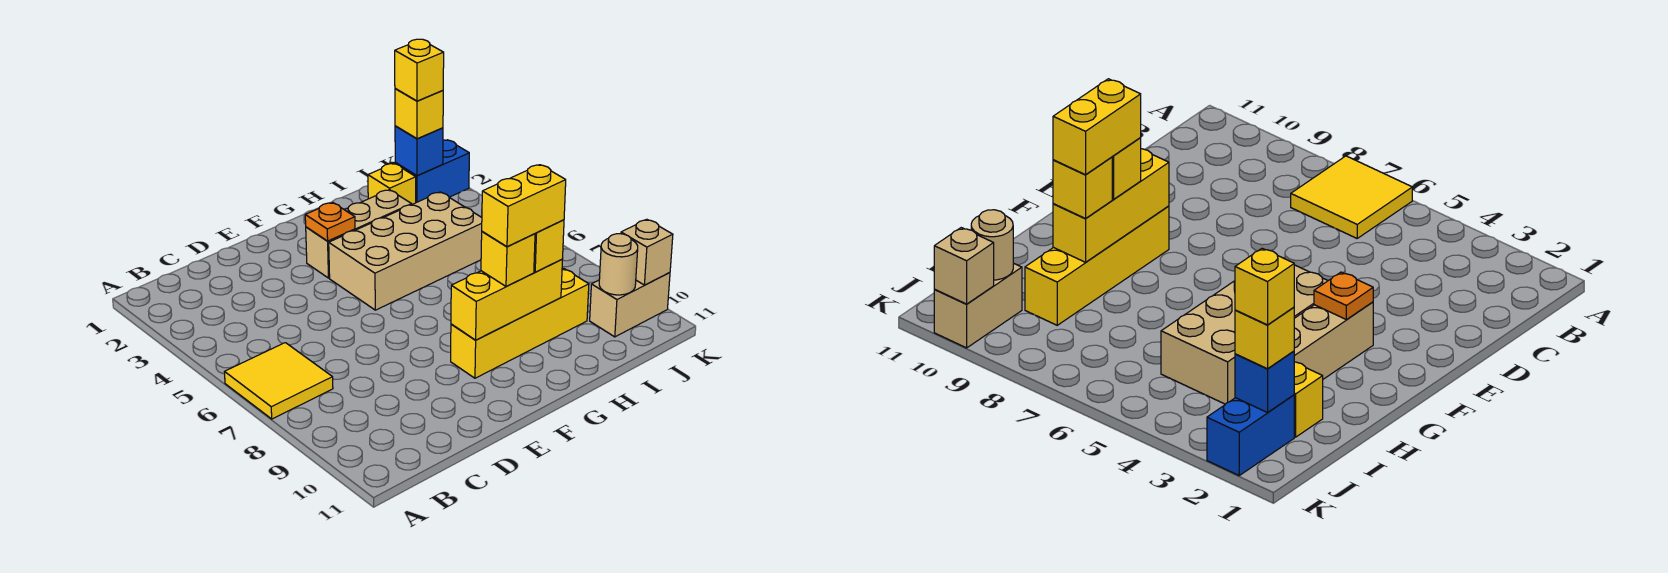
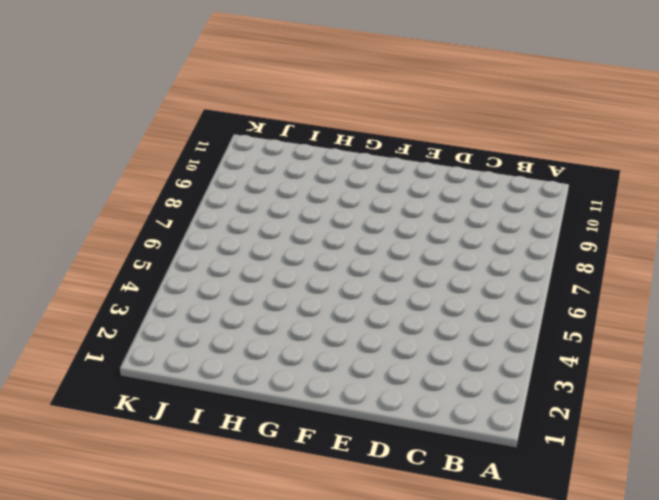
none -> yellow 2x2 tile [224,343,333,419]
none -> tan 1x3 brick [306,190,412,278]
none -> tan 2x4 brick [329,192,482,310]

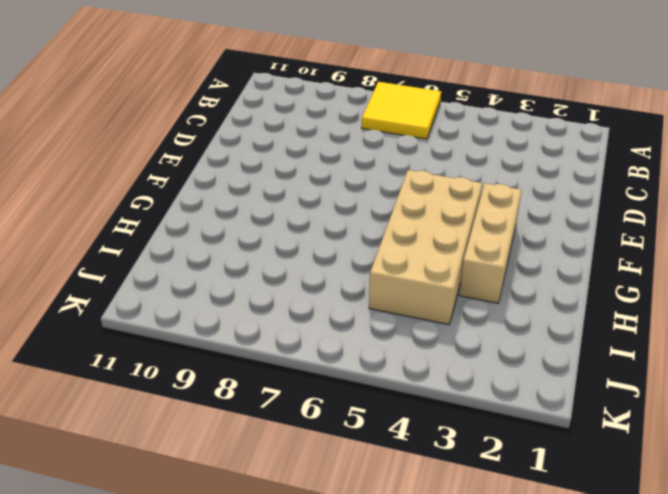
none -> yellow 1x4 brick [451,269,589,378]
none -> yellow 1x1 brick [368,163,416,204]
none -> blue 1x2 brick [395,140,469,203]

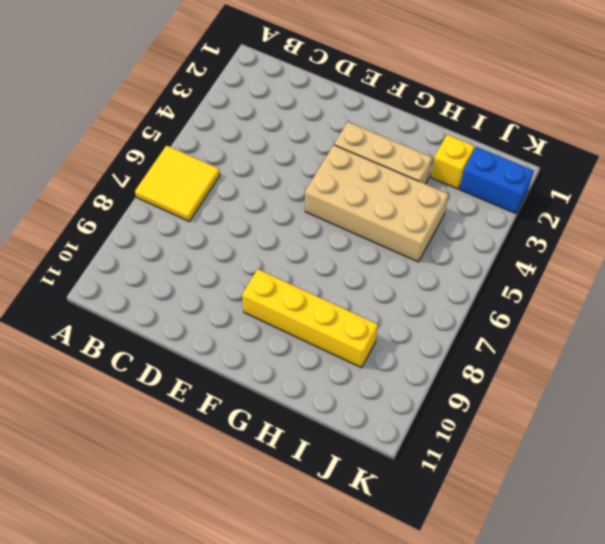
none -> tan 1x2 brick [590,273,670,337]
none -> orange 1x1 plate [305,202,355,241]
none -> yellow 1x3 brick [451,259,563,340]

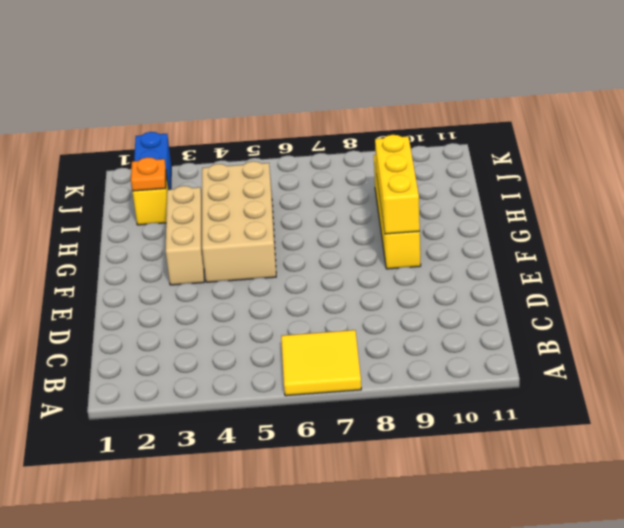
orange 1x1 plate [131,157,166,191] -> orange 1x1 plate moved to [305,202,355,241]
none -> tan 1x2 brick [590,273,670,337]
none -> blue 1x1 brick [395,126,443,176]
none -> tan 1x1 round brick [599,234,638,295]

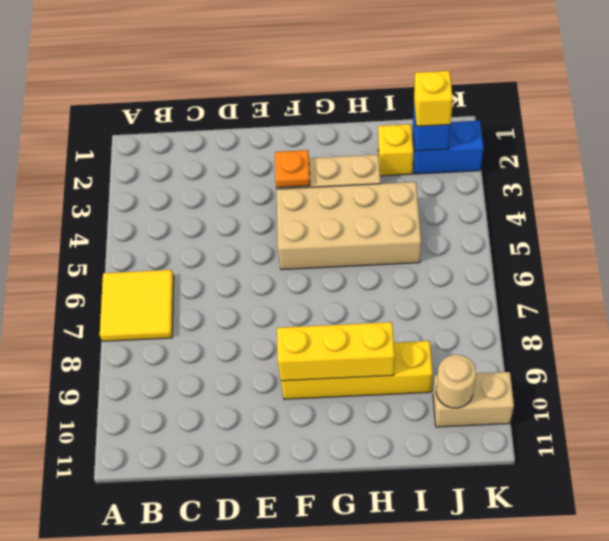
none -> tan 1x1 brick [621,219,673,285]
none -> yellow 1x1 brick [481,232,535,287]
none -> yellow 1x1 brick [534,220,564,272]

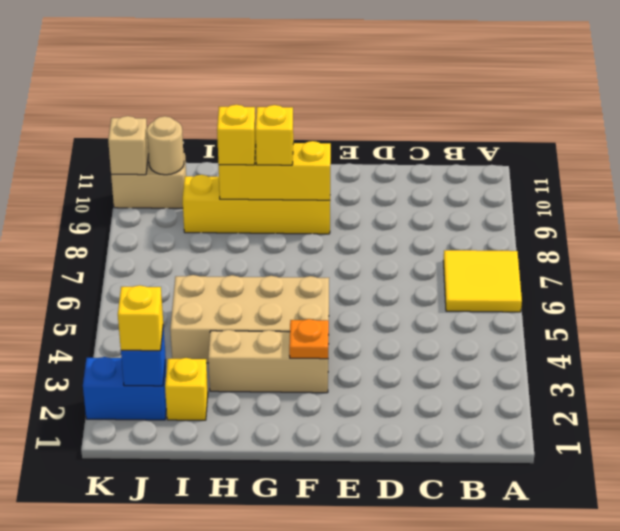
none -> yellow 1x2 brick [482,165,566,247]
none -> yellow 1x1 brick [395,39,444,101]

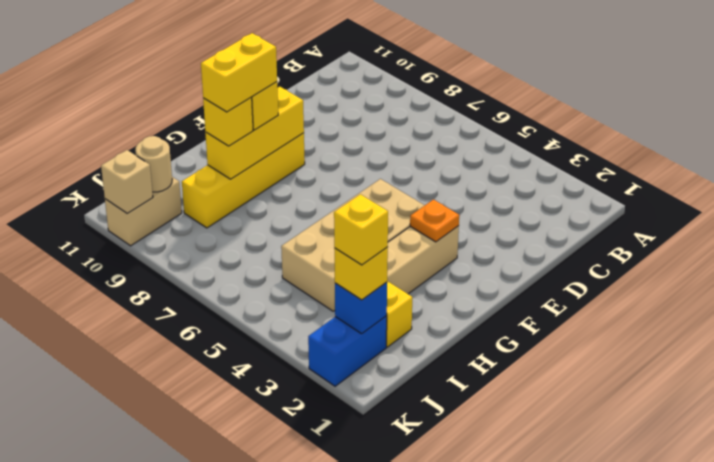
none -> yellow 2x2 tile [224,343,333,419]

